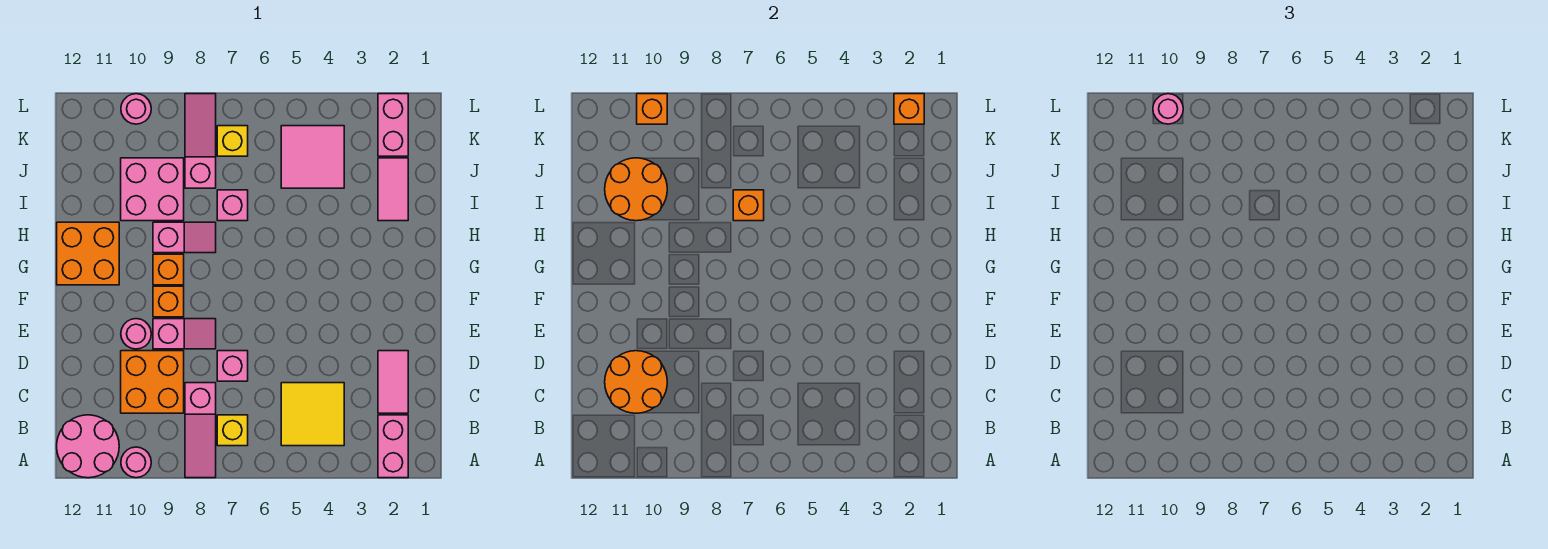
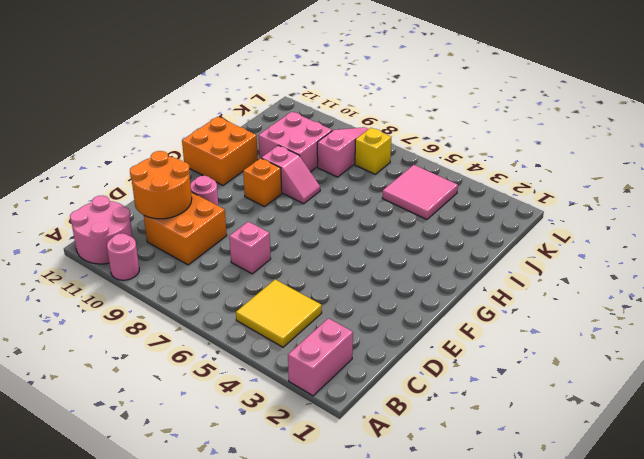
none -> pink 1x3 slope [185,383,216,478]
none -> yellow 1x1 brick [217,415,248,446]
none -> pink 1x2 tile [378,351,408,413]

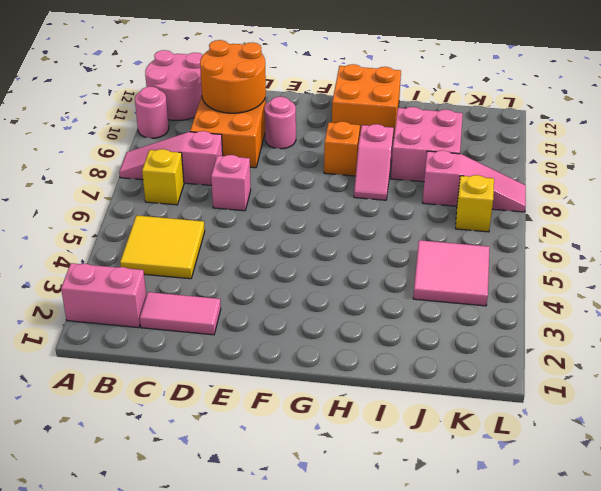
none -> pink 1x2 slope [153,319,216,349]
none -> orange 1x1 brick [153,286,184,317]
none -> pink 1x2 tile [378,158,408,221]

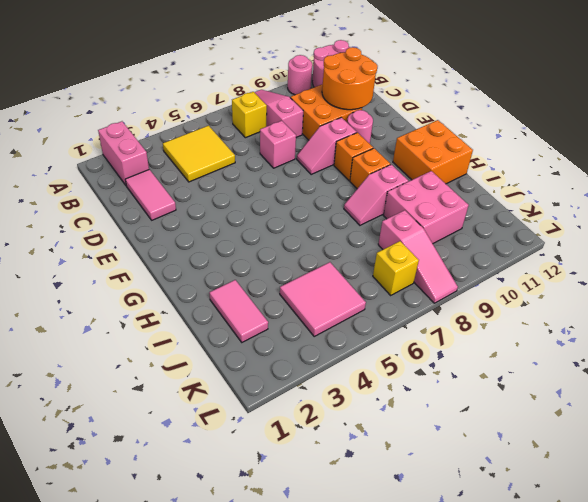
none -> pink 1x1 brick [217,190,248,221]
none -> pink 1x2 brick [378,94,408,156]
none -> pink 1x1 round brick [121,94,151,124]

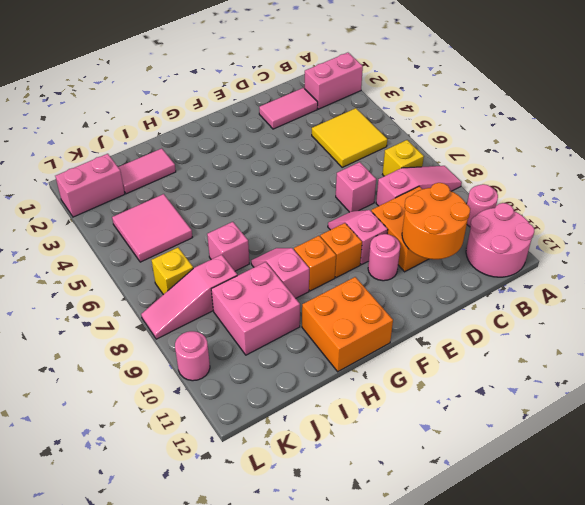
none -> orange 1x1 brick [733,190,764,221]
none -> orange 2x2 round brick [605,158,667,221]
none -> orange 1x1 brick [894,94,924,124]

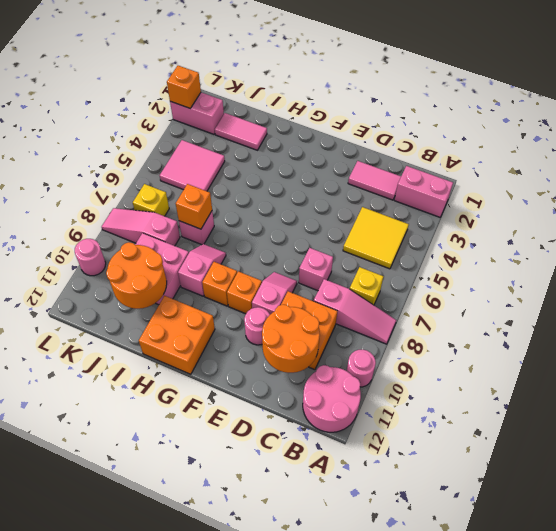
none -> orange 1x1 brick [637,94,667,124]
none -> pink 1x1 round brick [1153,94,1183,124]

